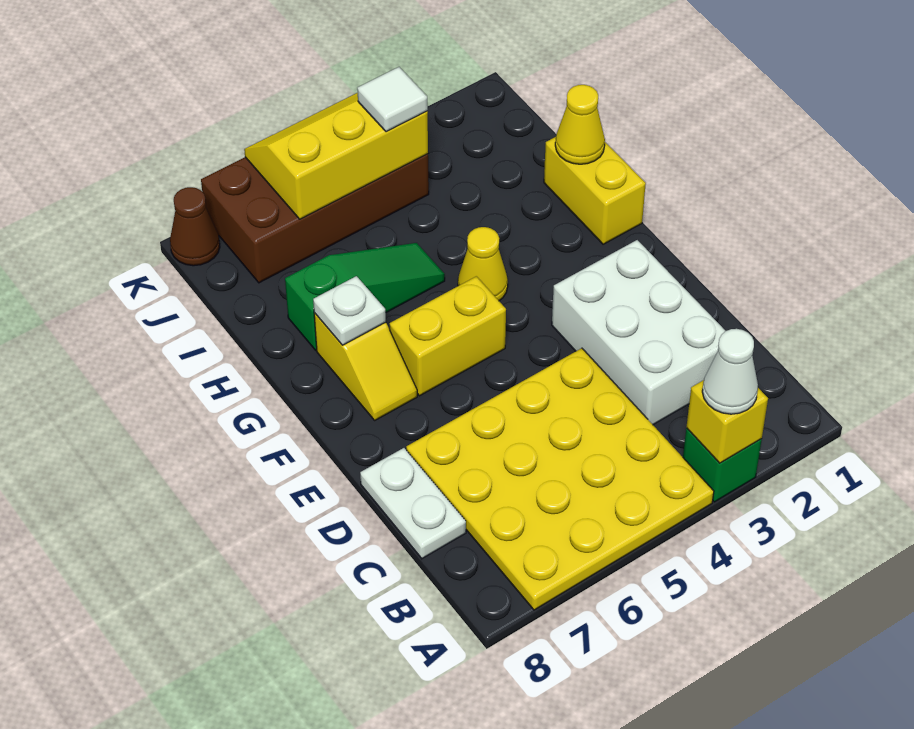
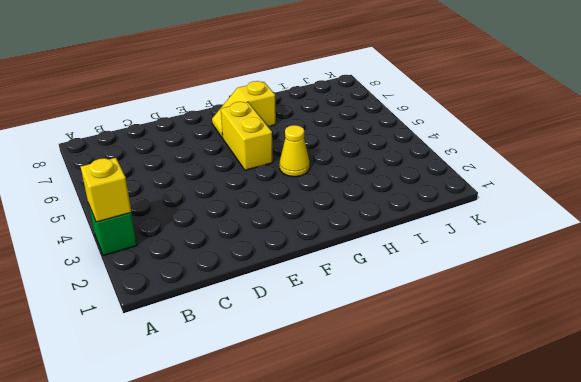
none -> yellow 4x4 plate [406,348,714,610]
none -> white 2x3 brick [552,240,725,425]
none -> white 1x2 plate [360,448,466,558]

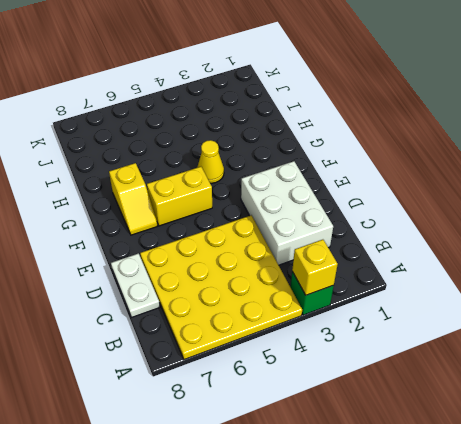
none -> yellow 1x2 brick [544,137,646,244]
none -> green 1x3 slope [285,243,445,350]
none -> brown 2x4 brick [201,154,429,283]

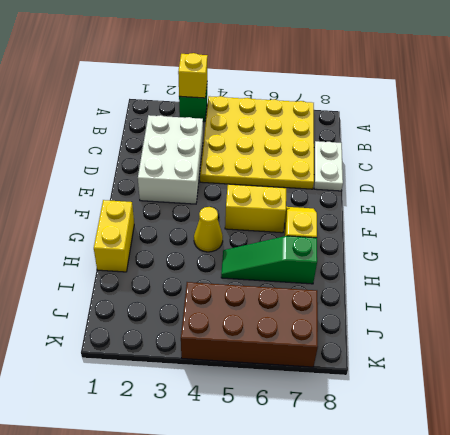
none -> brown 1x1 cone [170,187,220,266]
none -> white 1x1 plate [313,276,386,345]
none -> yellow 1x1 cone [555,85,605,164]

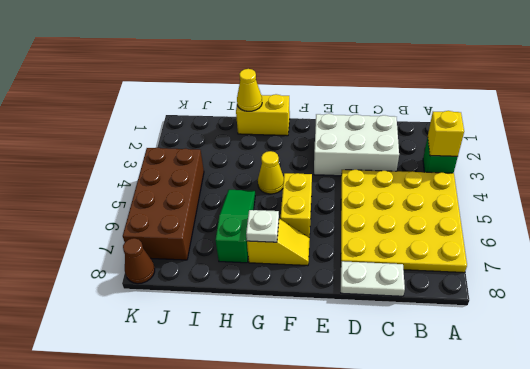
none -> yellow 2x3 slope [244,93,428,219]
none -> white 1x1 cone [702,329,758,414]
none -> white 1x1 tile [357,67,428,132]

